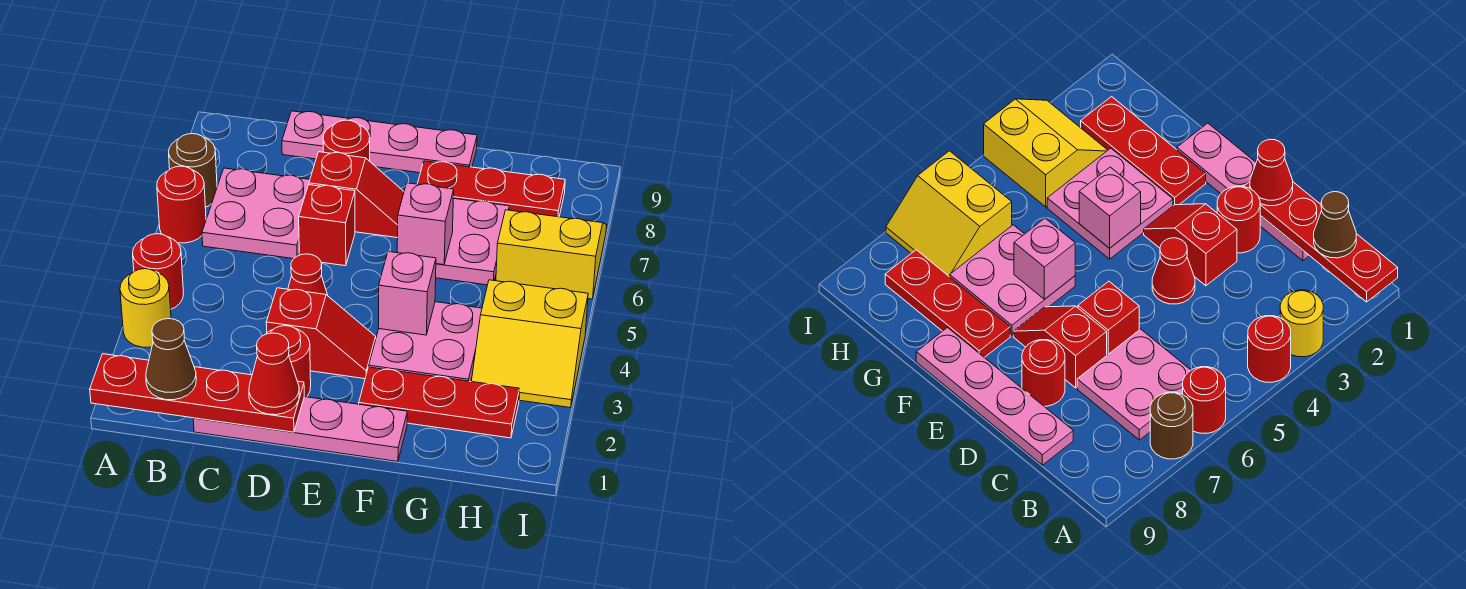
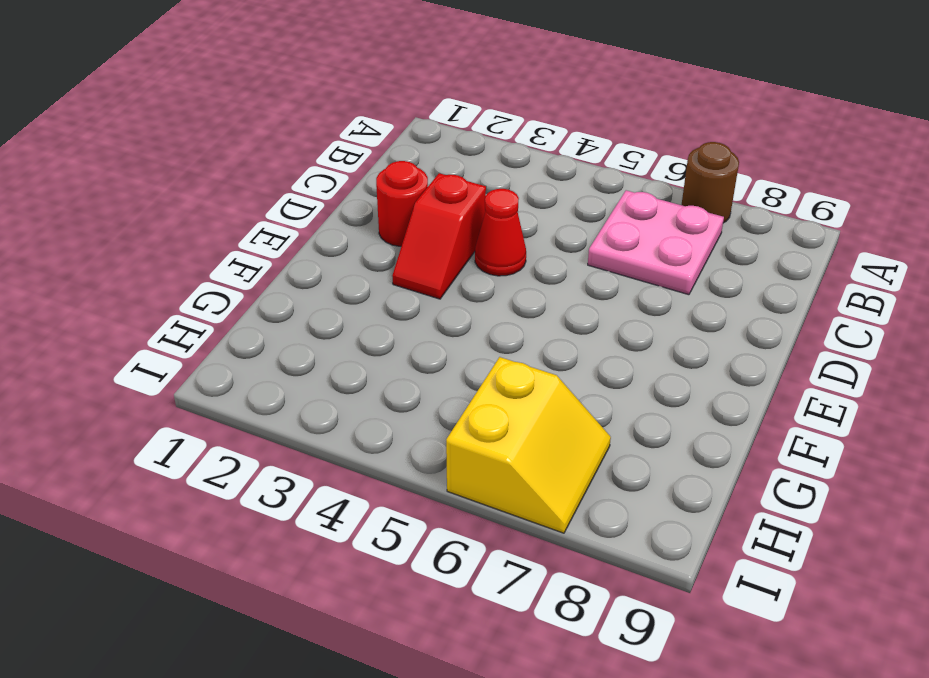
none -> yellow 1x1 round brick [120,269,171,347]
none -> red 1x1 round brick [133,234,184,309]
none -> red 1x1 round brick [157,166,206,243]

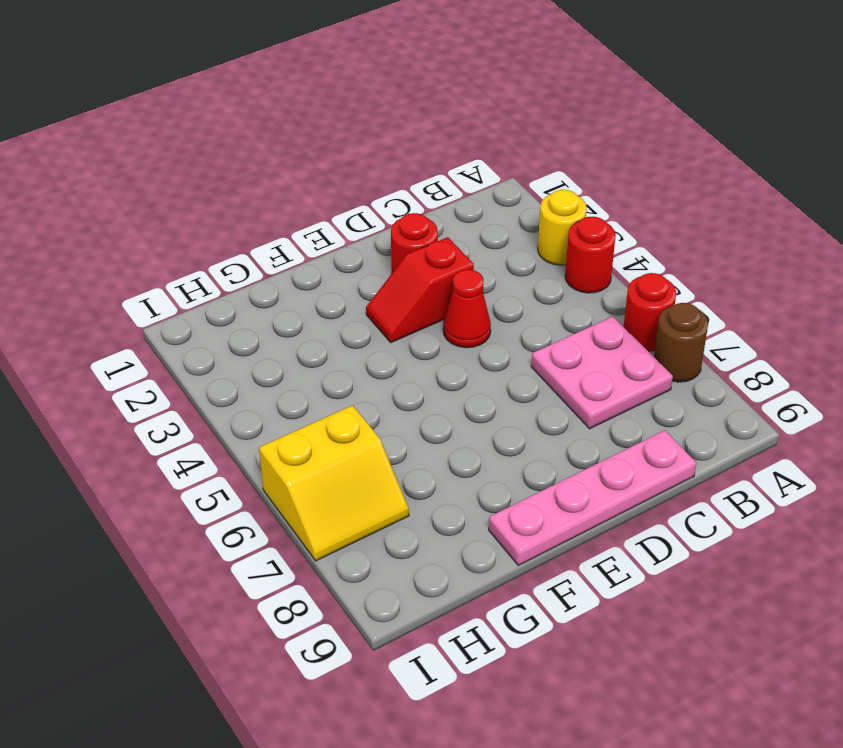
none -> pink 1x4 plate [193,397,407,461]
none -> red 1x1 brick [299,185,355,266]
none -> red 1x2 slope [309,152,404,238]

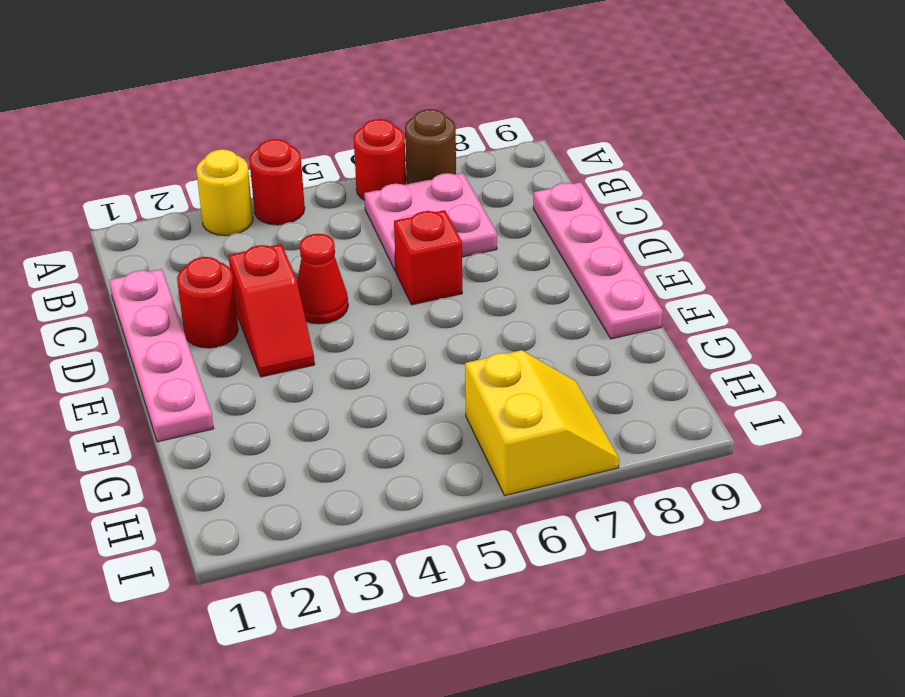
none -> red 1x2 slope [309,152,404,238]
none -> red 1x1 round brick [323,120,370,161]
none -> red 1x3 plate [359,367,520,438]

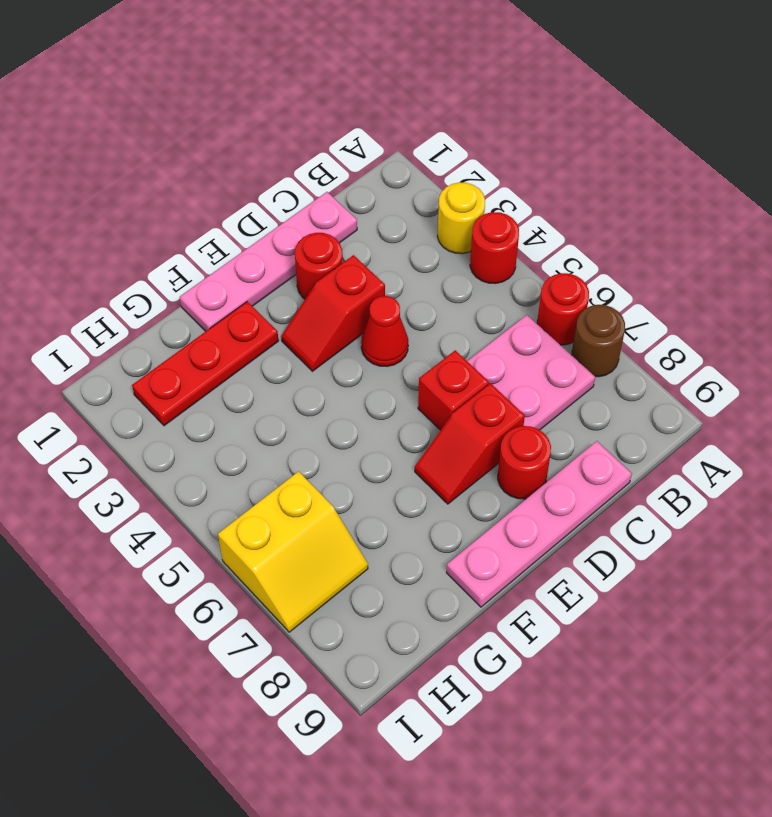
none -> pink 2x2 plate [369,302,482,381]
none -> pink 2x2 plate [436,198,509,285]
none -> red 1x3 plate [418,161,565,217]

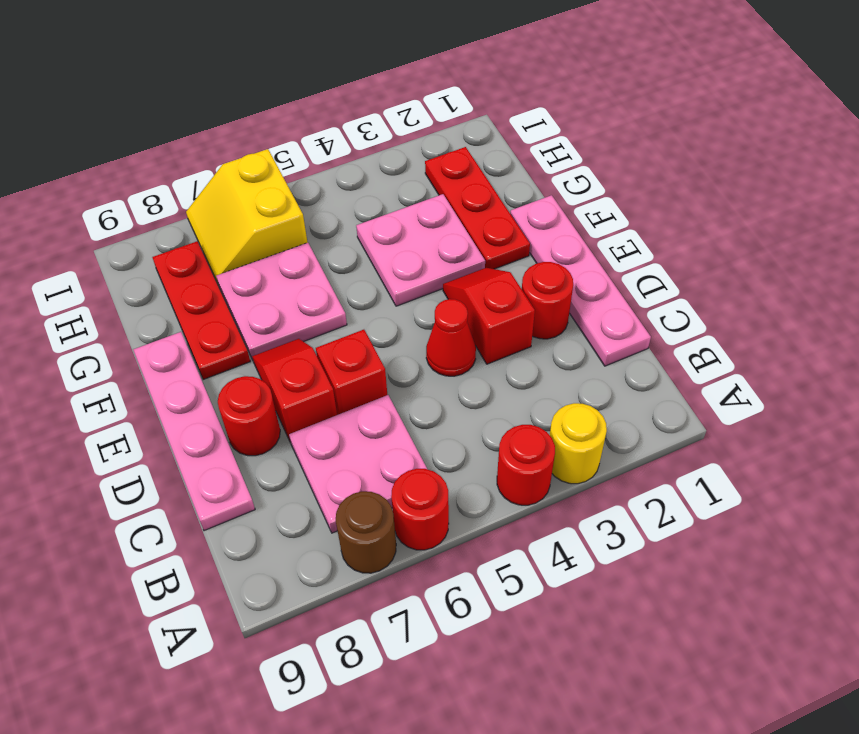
none -> yellow 2x2 slope [471,280,588,408]
none -> red 1x4 plate [90,354,304,432]
none -> pink 1x1 brick [378,252,436,335]

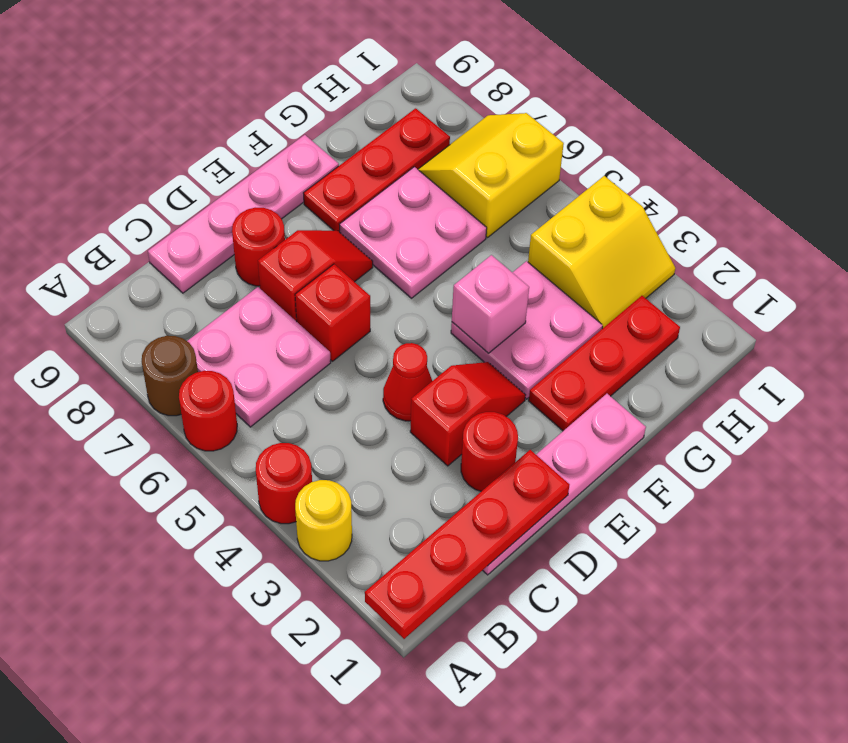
none -> pink 1x1 brick [397,183,454,265]
none -> brown 1x1 cone [146,319,196,400]
none -> red 1x1 cone [249,333,299,415]

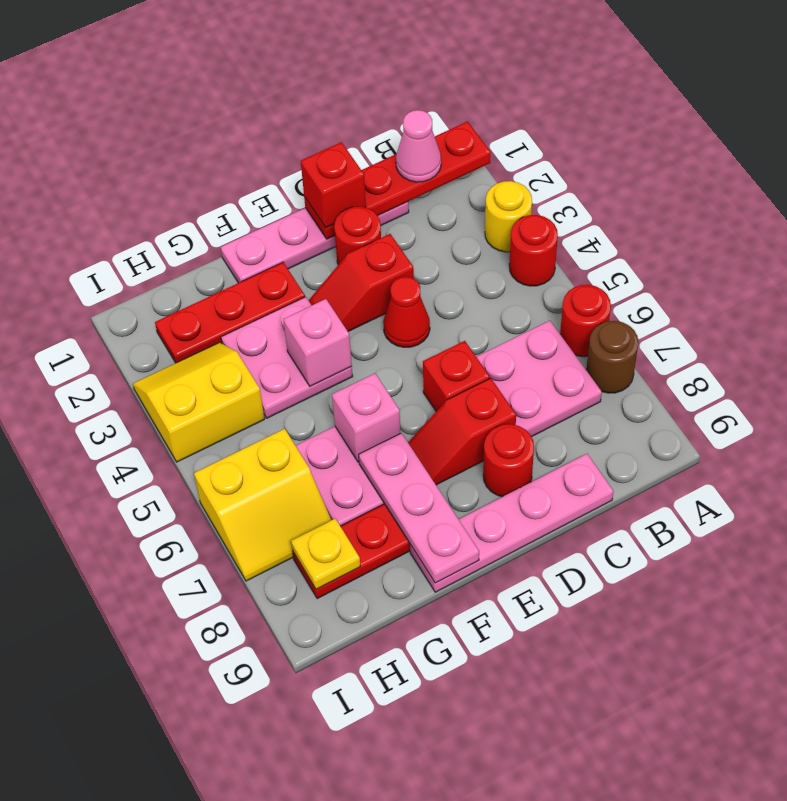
pink 1x1 cone [396,110,441,182] -> brown 1x1 cone [146,319,196,400]
red 1x1 brick [301,142,366,228] -> red 1x1 cone [249,333,299,415]
pink 1x3 plate [359,433,479,583] -> none
yellow 1x1 plate [291,519,360,589] -> none

